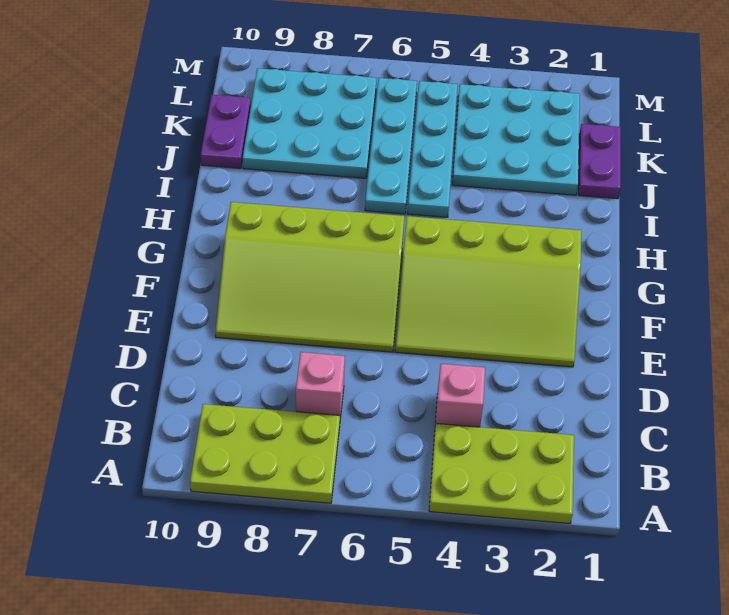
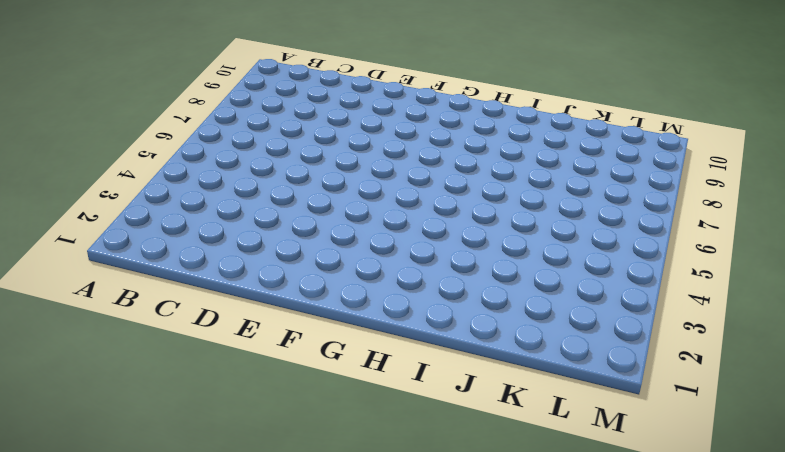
none -> lime 2x3 plate [429,423,574,524]
none -> lime 2x3 plate [190,404,340,503]
none -> pink 1x1 brick [435,364,485,427]

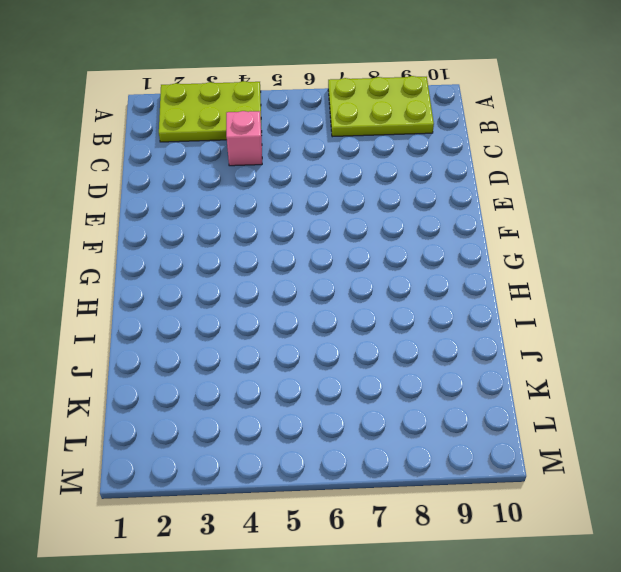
none -> pink 1x1 brick [296,352,345,418]
none -> lime 3x4 slope [395,216,581,367]
none -> lime 3x4 slope [215,202,404,352]

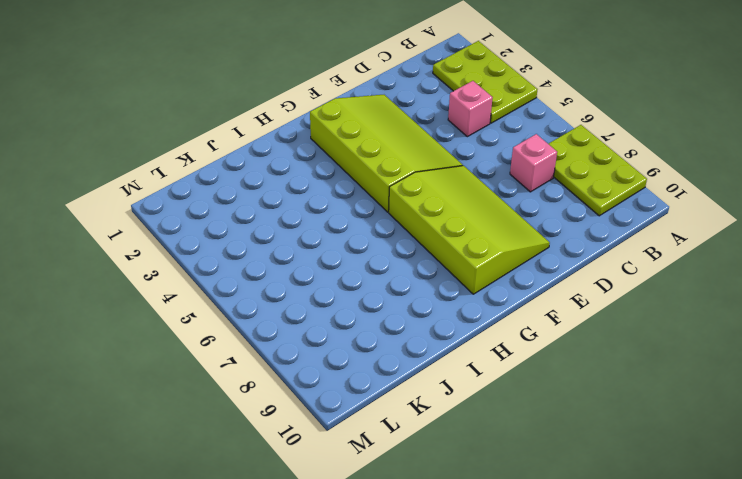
none -> cyan 1x4 plate [407,81,458,217]
none -> cyan 1x4 plate [365,78,417,214]
none -> purple 1x2 plate [578,124,621,199]

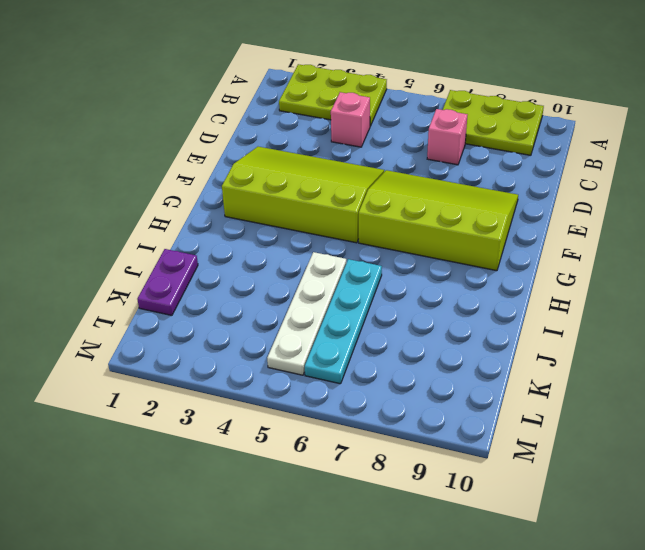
white 1x4 plate [267,252,346,375] -> cyan 1x4 plate [407,81,458,217]
none -> cyan 3x3 plate [452,84,580,195]
none -> cyan 3x3 plate [243,68,376,178]
none -> purple 1x2 plate [201,95,251,168]

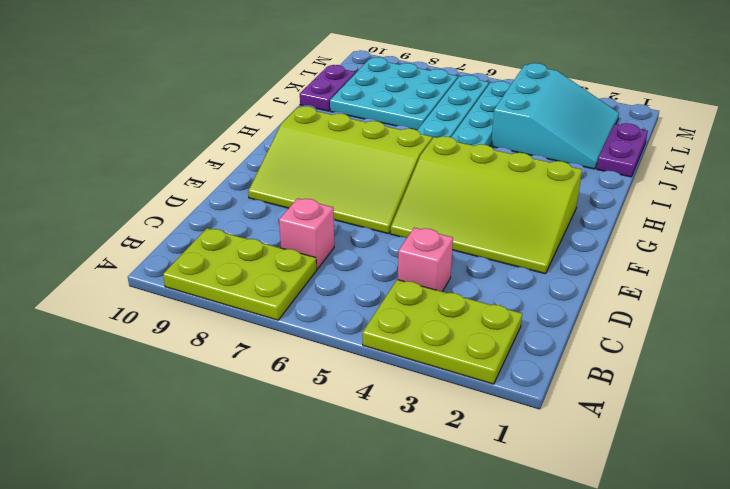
cyan 3x3 slope [491,63,619,169] -> cyan 3x3 plate [452,84,580,195]

